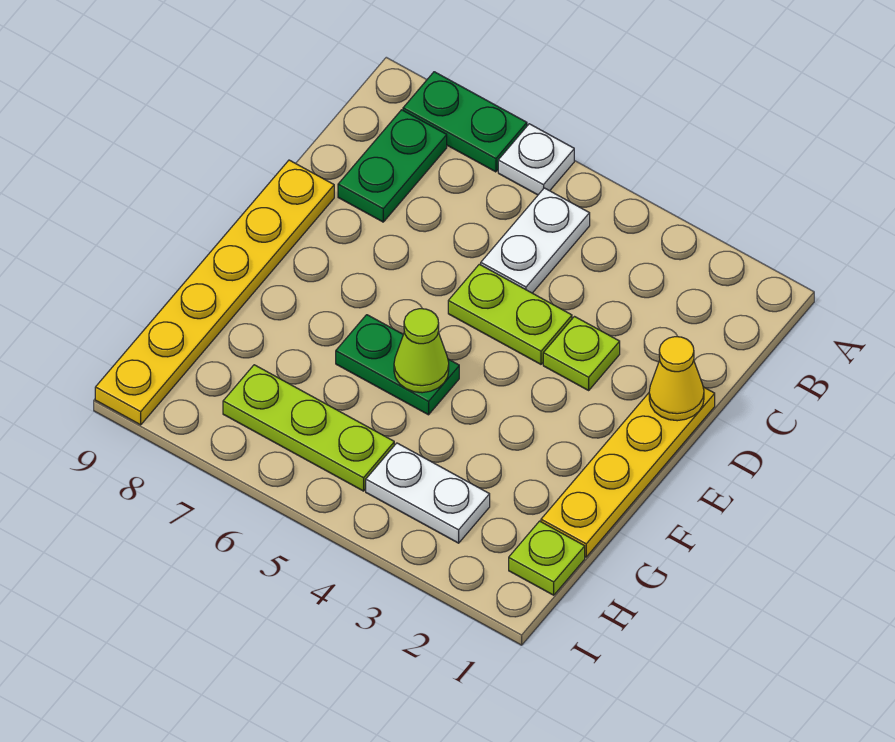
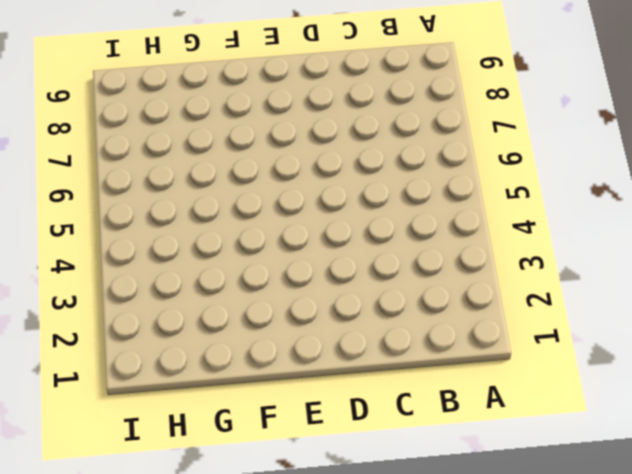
none -> white 1x1 plate [498,124,574,195]
none -> green 1x2 plate [403,72,527,172]
none -> white 1x2 plate [481,188,590,293]

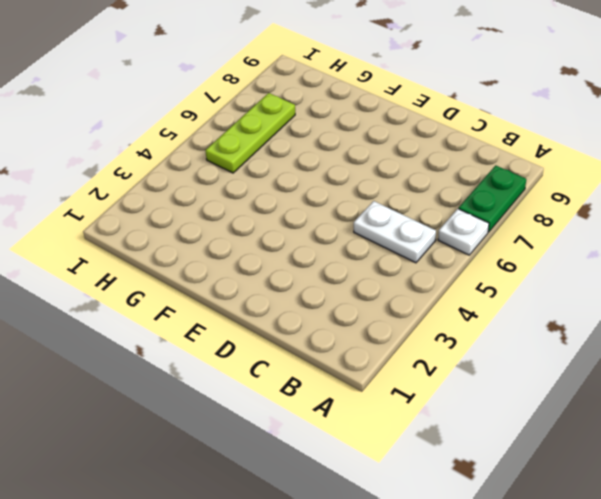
none -> green 1x2 plate [338,110,447,222]
none -> yellow 1x4 plate [541,387,715,557]
none -> lime 1x1 plate [543,317,620,390]

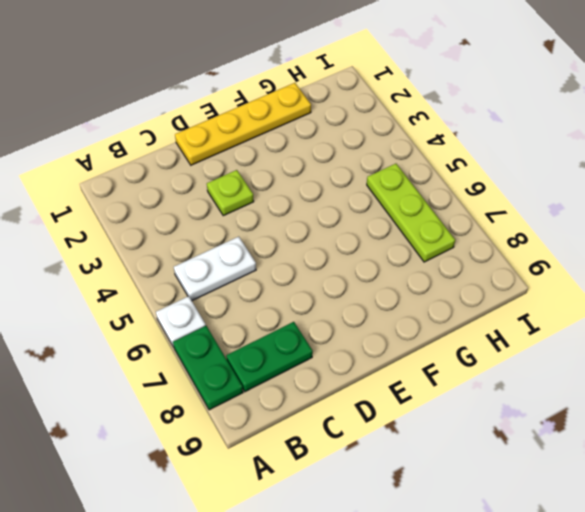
none -> lime 1x2 plate [448,264,572,364]
none -> yellow 1x6 plate [95,160,334,425]
none -> green 1x2 plate [336,315,459,415]

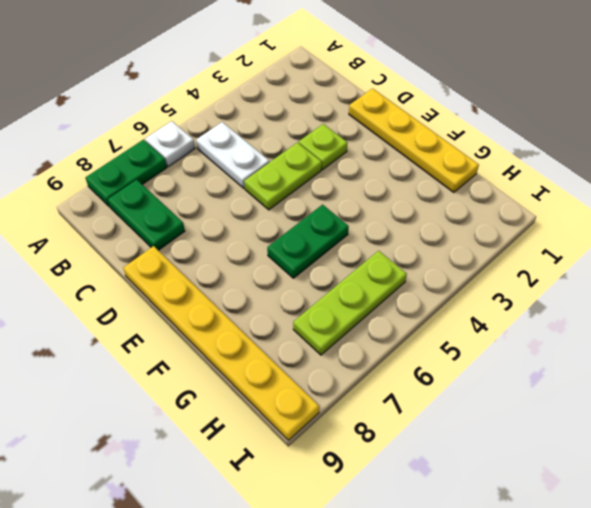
none -> lime 1x1 plate [509,521,585,595]
none -> white 1x2 plate [366,443,490,543]
none -> yellow 1x1 cone [649,337,704,421]

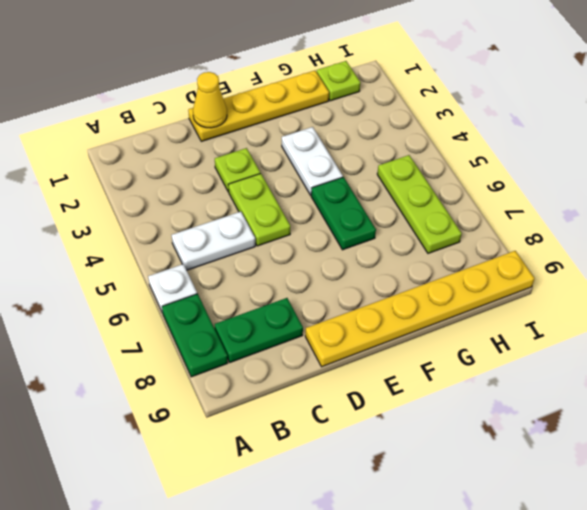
white 1x2 plate [282,127,343,195] -> white 1x2 plate moved to [366,443,490,543]
none -> lime 1x1 cone [394,309,449,393]

